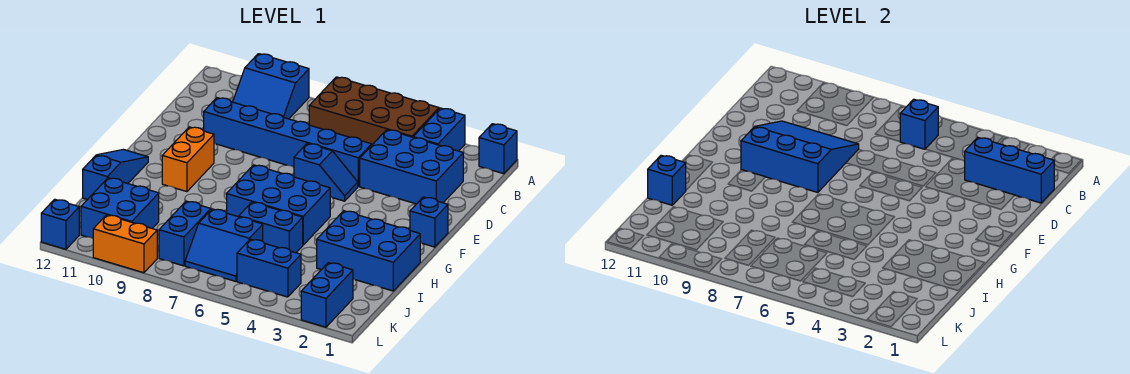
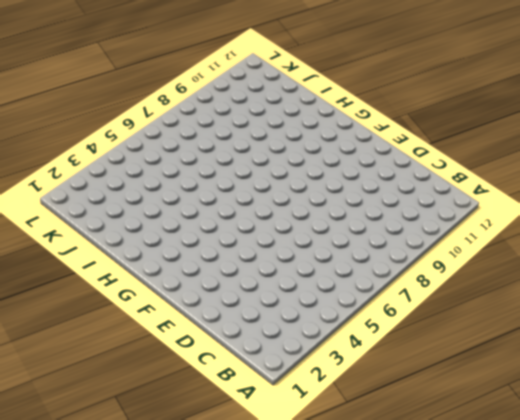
none -> blue 1x1 brick [479,124,517,174]
none -> blue 1x2 brick [413,108,465,151]
none -> brown 2x4 brick [309,77,439,145]

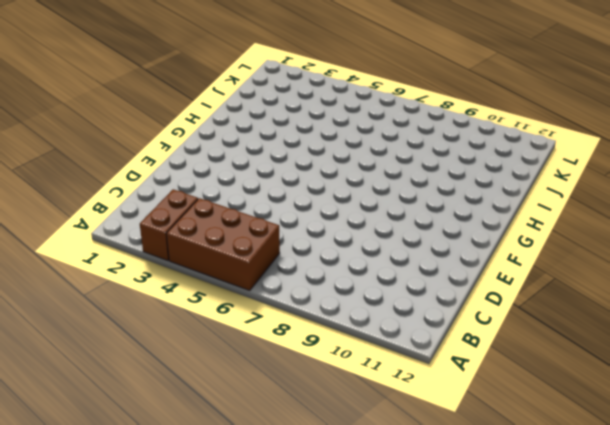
brown 1x2 brick [140,189,198,261] -> blue 1x2 brick [413,108,465,151]
brown 2x3 brick [166,198,280,290] -> brown 2x4 brick [309,77,439,145]
none -> blue 1x1 brick [479,124,517,174]
none -> blue 2x2 slope [233,54,309,119]
none -> blue 2x3 brick [360,130,463,204]

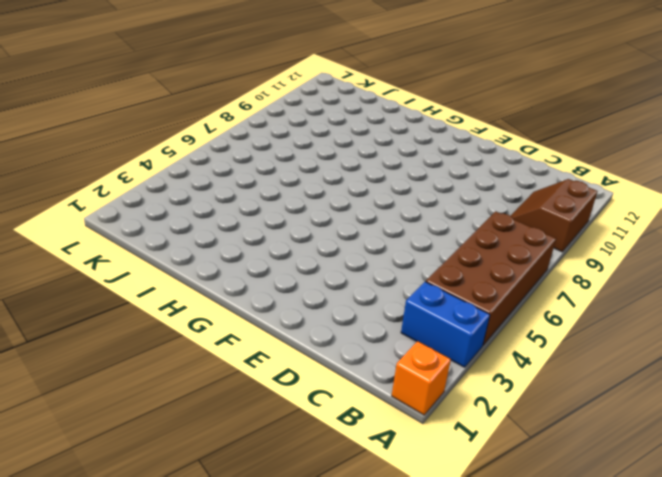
orange 1x1 brick [392,341,451,415] -> blue 1x1 brick [479,124,517,174]
brown 2x2 slope [511,179,597,252] -> blue 2x2 slope [233,54,309,119]
none -> blue 2x3 brick [360,130,463,204]
none -> blue 1x6 brick [204,98,372,186]
none -> blue 1x2 slope [294,143,358,201]

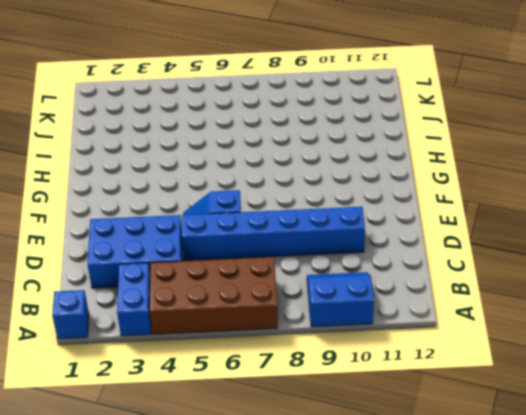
none -> blue 1x1 brick [410,197,448,247]
none -> orange 1x2 brick [162,127,214,192]
none -> blue 2x3 brick [227,165,330,245]

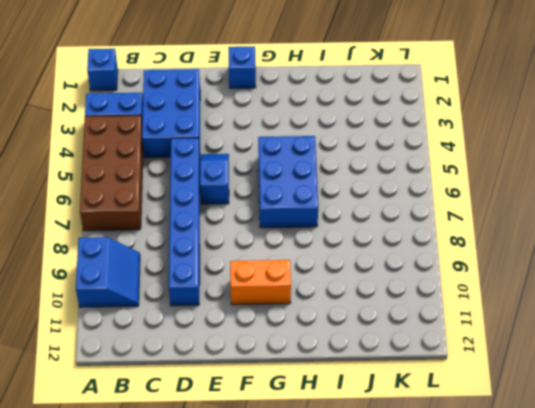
none -> blue 1x3 slope [83,149,148,200]
none -> blue 2x3 brick [317,211,420,291]
none -> blue 1x2 brick [239,202,303,253]

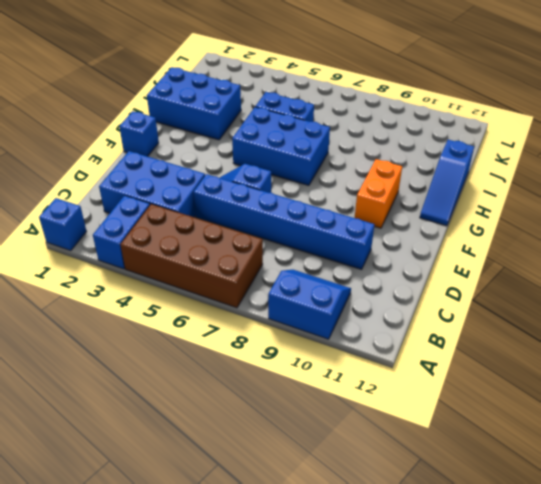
none -> blue 2x2 slope [185,209,263,281]
none -> blue 1x2 brick [159,201,211,266]
none -> blue 2x2 brick [81,178,159,238]

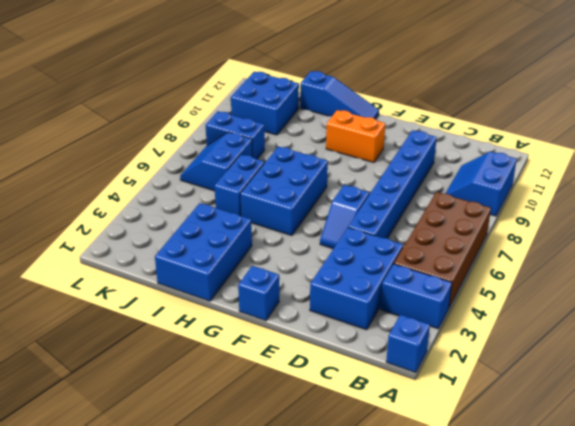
none -> blue 1x2 brick [301,263,353,327]
none -> blue 1x2 brick [237,239,301,297]
none -> orange 1x2 brick [93,215,157,273]

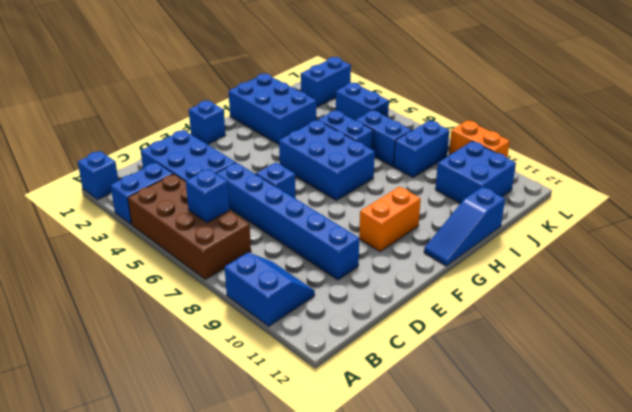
none -> blue 1x1 brick [41,199,79,249]
none -> blue 1x3 brick [965,138,1054,203]
none -> blue 3x3 slope [741,121,859,193]

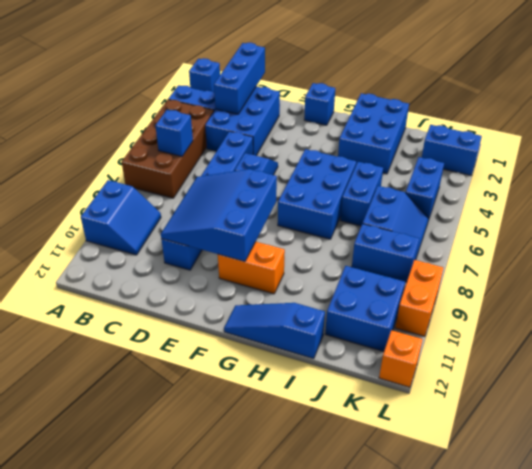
orange 1x1 brick [379,330,423,387] -> blue 1x1 brick [41,199,79,249]
none -> blue 1x1 brick [648,155,686,205]

